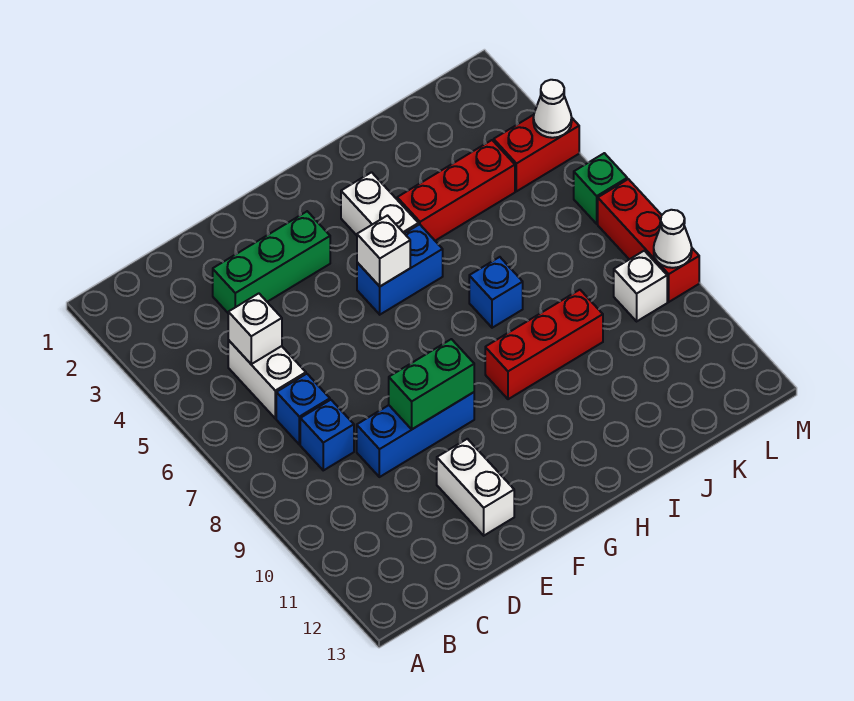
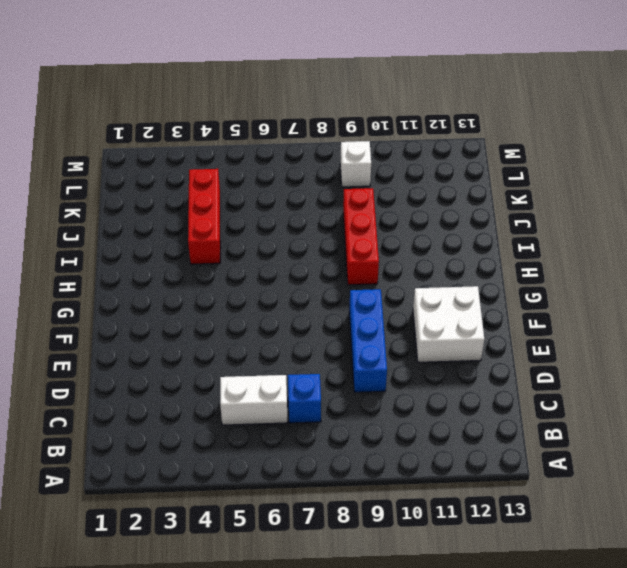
white 2x2 brick [413,286,484,362] -> white 1x2 brick [437,439,514,536]
none -> blue 1x1 brick [300,400,354,470]
none -> green 1x3 brick [213,211,330,313]
none -> blue 1x2 brick [357,224,443,315]

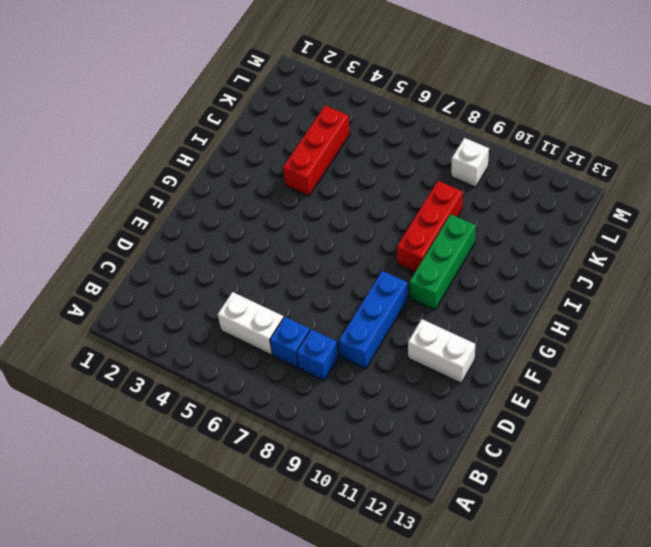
green 1x3 brick [409,214,476,310] -> green 1x3 brick moved to [213,211,330,313]
none -> blue 1x2 brick [357,224,443,315]
none -> white 1x2 brick [341,172,419,235]
none -> blue 1x1 brick [469,257,523,328]

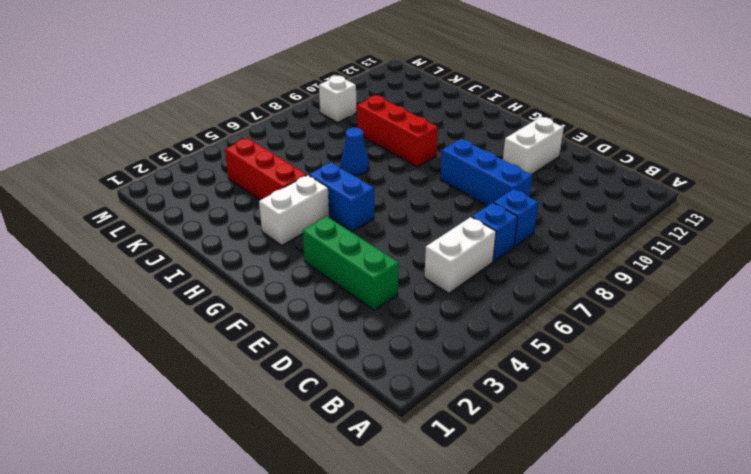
blue 1x1 cone [341,128,369,175] -> blue 1x1 brick [469,257,523,328]
none -> red 1x2 brick [494,115,579,191]
none -> green 1x1 brick [574,153,627,224]
none -> red 1x3 brick [598,179,699,302]

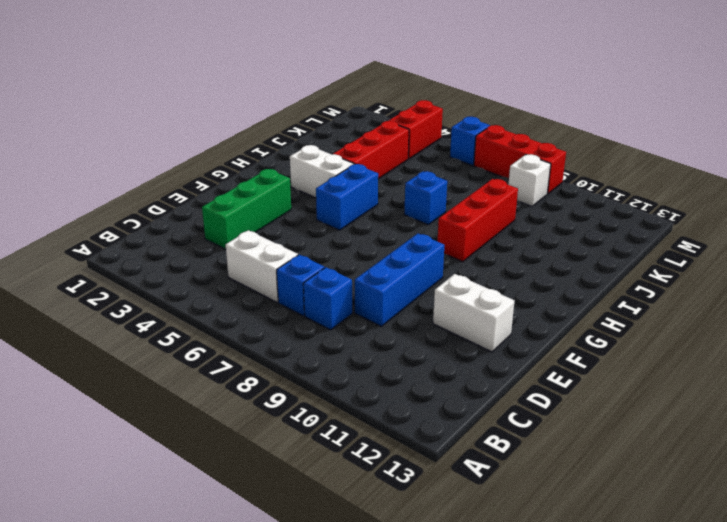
blue 1x1 brick [450,117,490,166] -> green 1x1 brick [574,153,627,224]
none -> white 1x1 brick [228,293,282,364]
none -> green 1x2 brick [389,339,474,429]
none -> white 1x1 brick [357,216,410,286]

